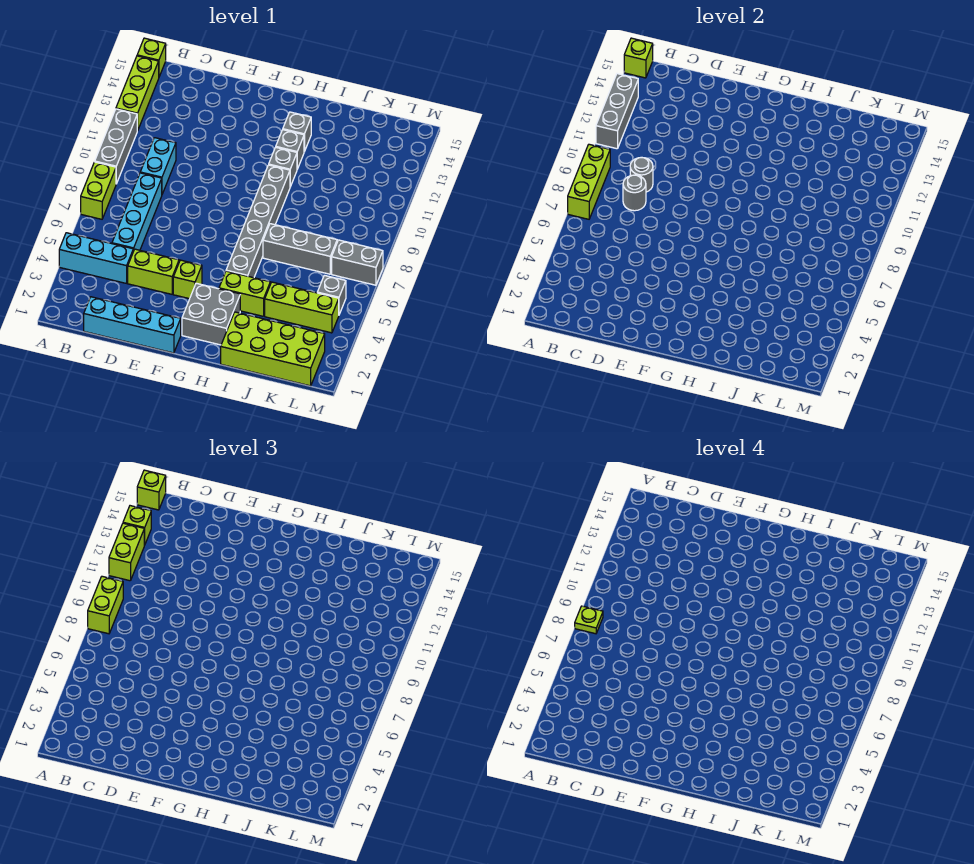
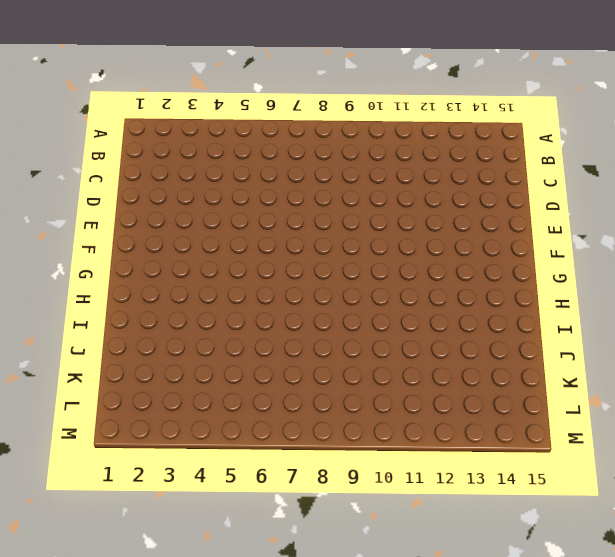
none -> cyan 1x3 brick [59,233,133,283]
none -> lime 1x2 brick [81,162,116,219]
none -> grey 1x3 brick [95,109,137,184]
none -> lime 1x3 brick [116,56,159,131]

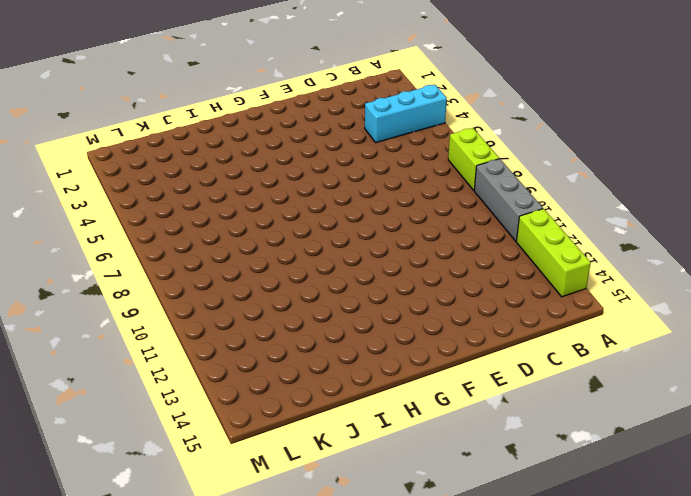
none -> lime 1x1 brick [137,38,166,77]
none -> cyan 1x4 brick [84,297,181,353]
none -> cyan 1x4 brick [112,173,162,251]
none -> cyan 1x2 brick [140,138,176,194]

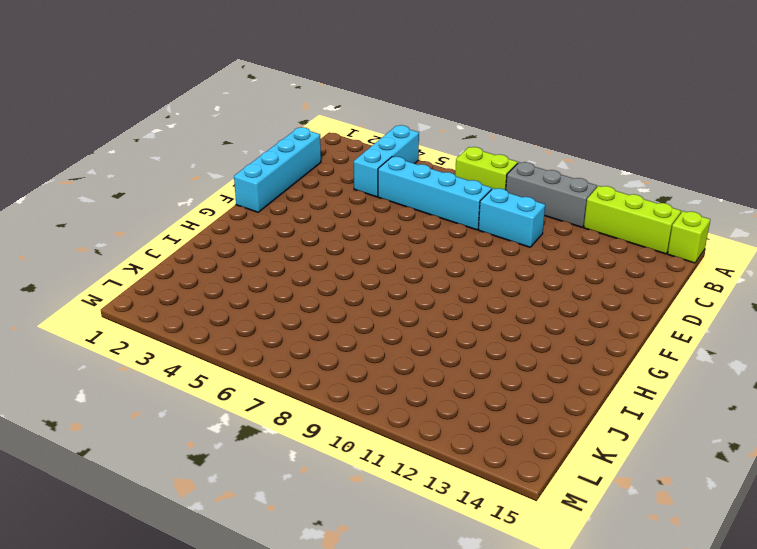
none -> lime 1x2 brick [128,249,179,294]
none -> lime 1x1 brick [173,260,202,299]
none -> grey 2x2 brick [182,283,240,345]
none -> lime 1x2 brick [219,271,270,316]

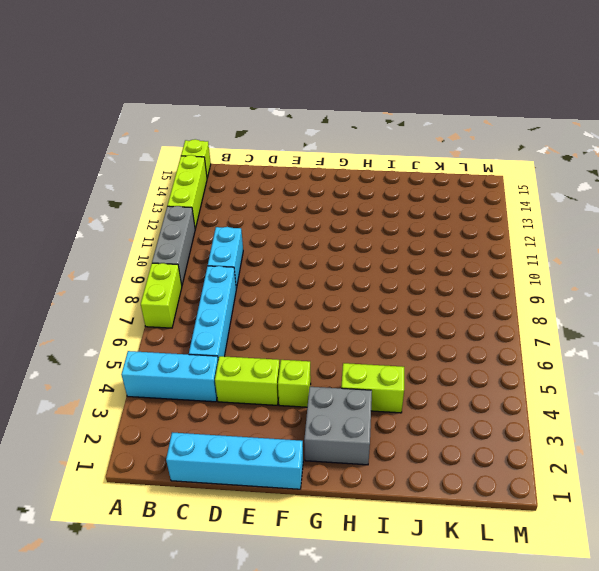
none -> grey 1x6 brick [226,165,290,278]
none -> grey 1x1 brick [269,147,297,187]
none -> grey 1x1 brick [276,130,304,169]
none -> grey 1x1 brick [283,112,311,152]

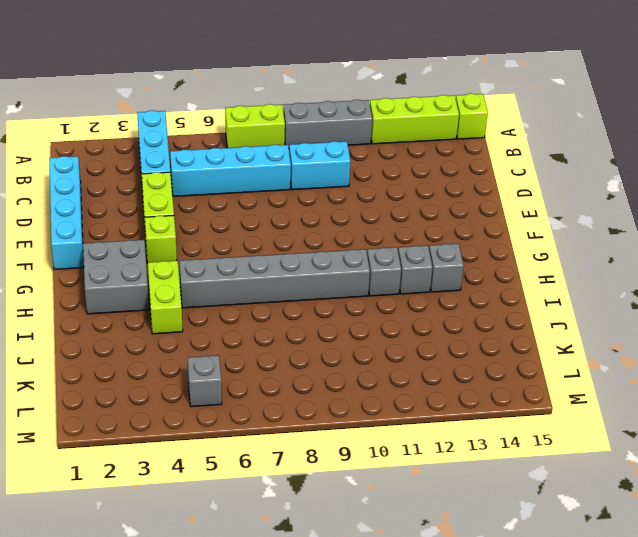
none -> lime 2x4 brick [221,312,325,386]
none -> grey 1x3 brick [263,224,337,274]
none -> lime 1x3 brick [265,282,339,333]
none -> grey 1x2 brick [332,240,383,285]

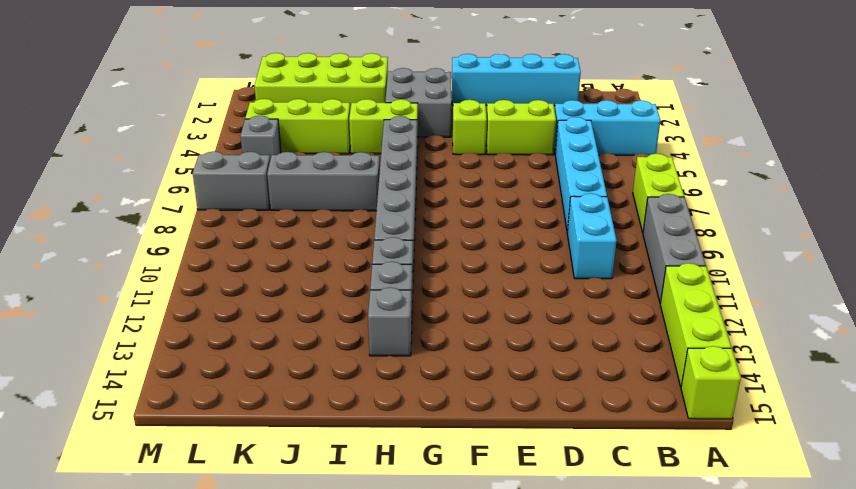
none -> lime 1x3 brick [568,144,610,219]
none -> grey 1x3 brick [596,74,638,149]
none -> lime 1x1 brick [624,38,653,78]
none -> grey 1x1 round brick [623,175,646,211]

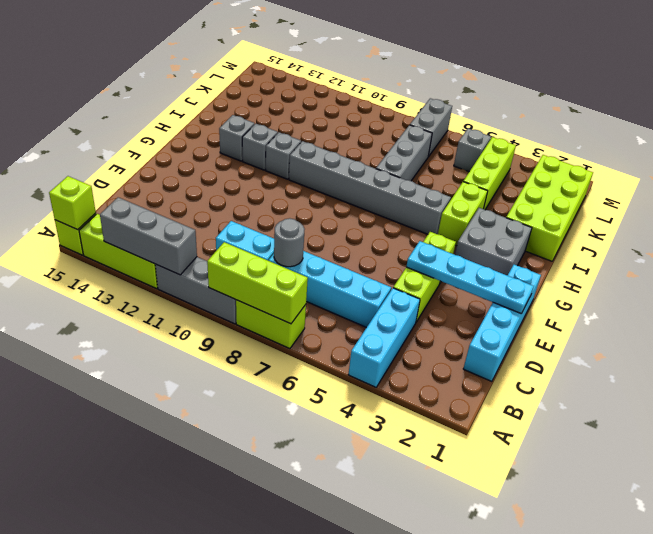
cyan 1x4 plate [406,241,534,313] -> none
none -> grey 1x1 round brick [630,157,653,192]
none -> lime 1x2 brick [88,576,123,634]
none -> lime 1x2 brick [109,523,144,581]
none -> lime 1x1 brick [123,506,151,545]

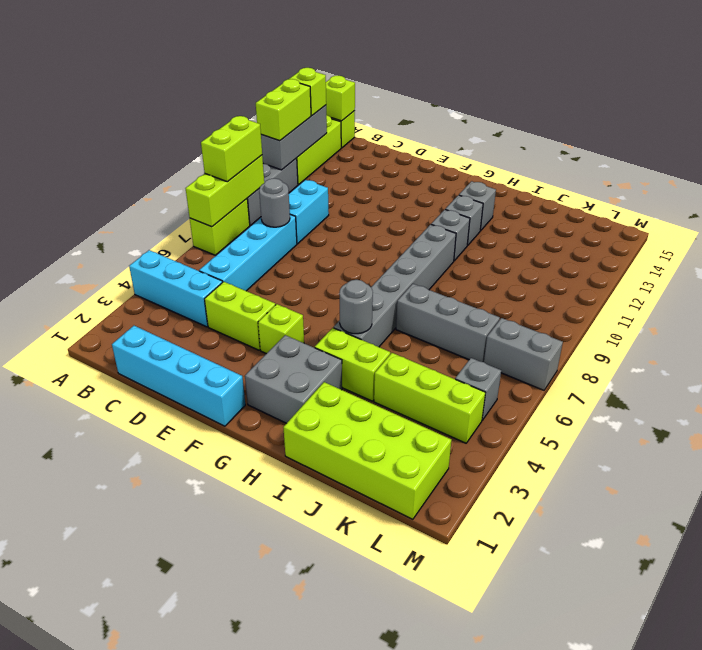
grey 1x1 round brick [339,280,373,334] -> grey 1x1 round brick moved to [630,157,653,192]
none -> lime 1x1 brick [137,470,166,510]
none -> lime 1x1 plate [575,606,603,634]

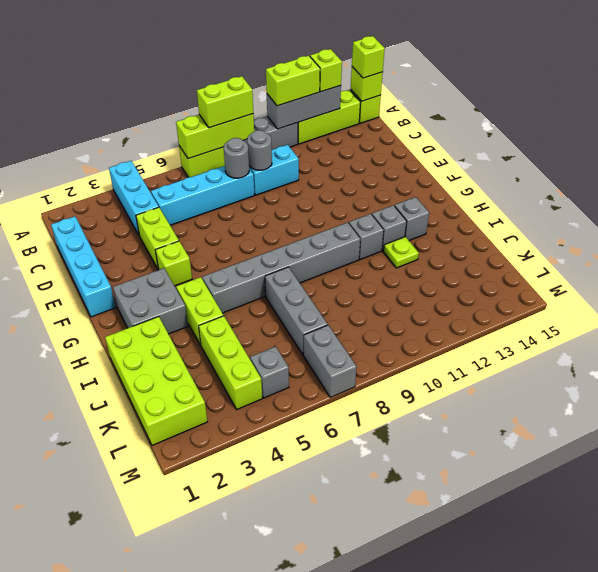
lime 1x1 plate [383,237,419,268] -> lime 1x1 plate moved to [575,606,603,634]

